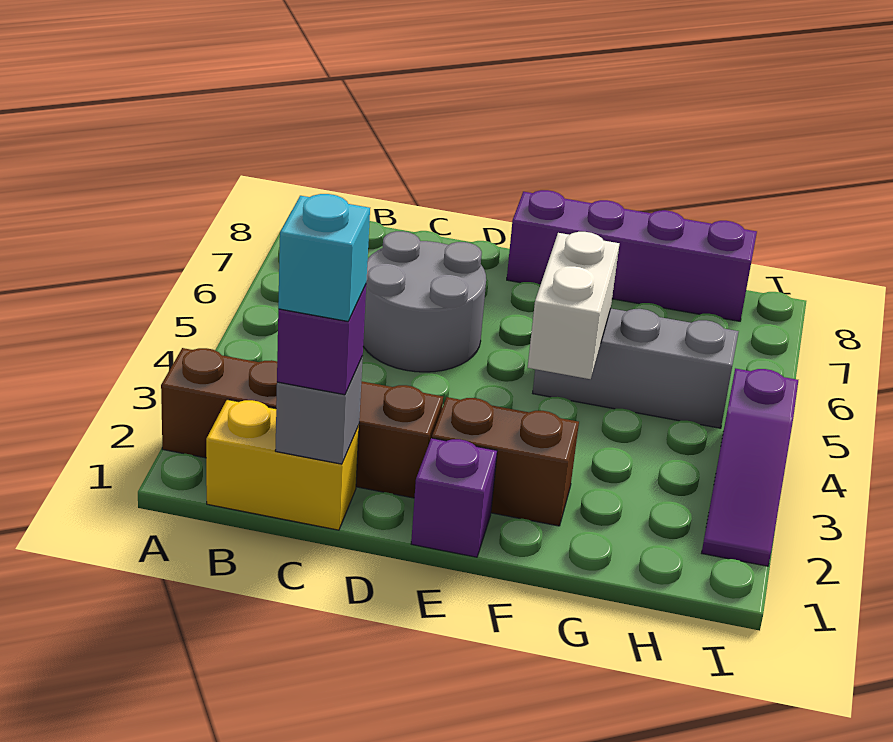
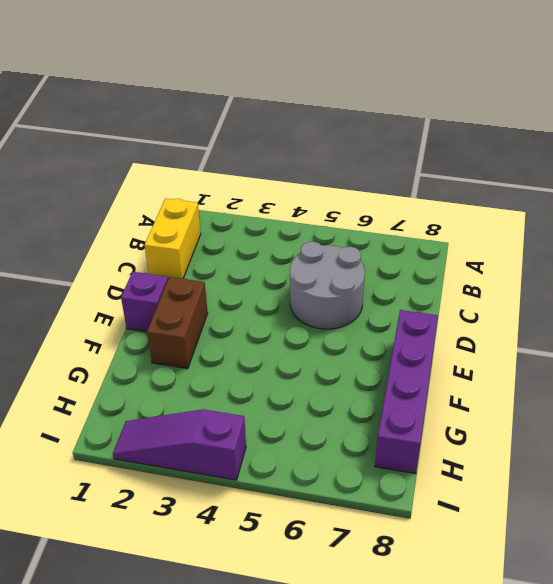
none -> brown 1x4 brick [161,348,443,498]
none -> grey 1x3 brick [533,309,739,428]
none -> grey 1x1 brick [275,357,363,464]

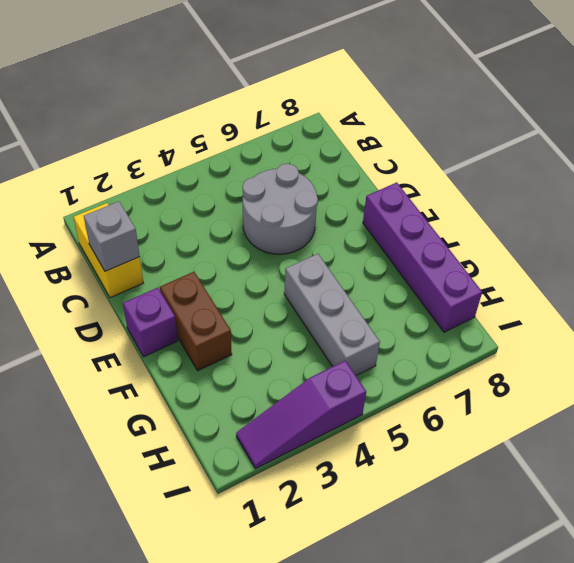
none -> brown 1x4 brick [161,348,443,498]
none -> white 1x2 brick [528,232,619,379]
none -> purple 1x1 brick [277,285,366,395]

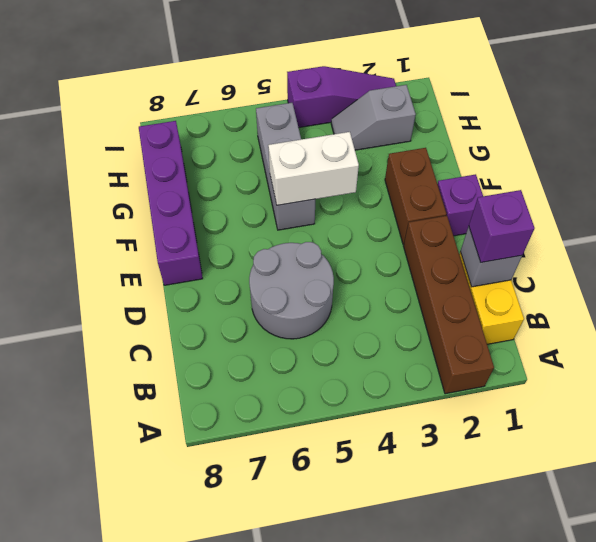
grey 1x2 slope [331,85,416,150] -> none
none -> cyan 1x1 brick [278,194,370,321]

